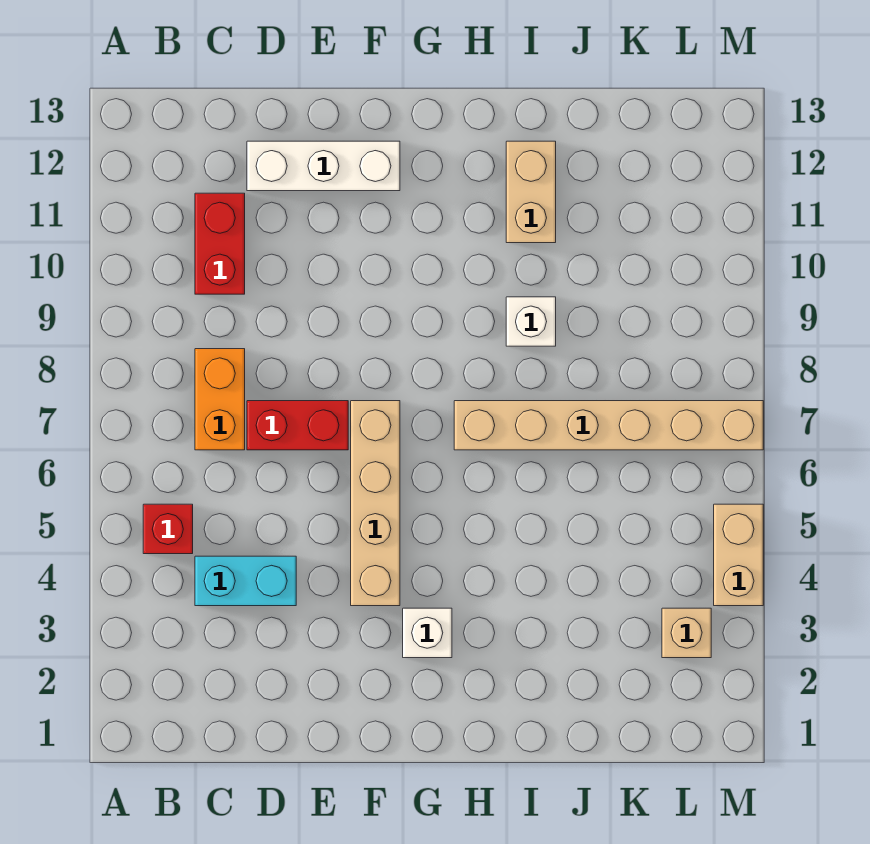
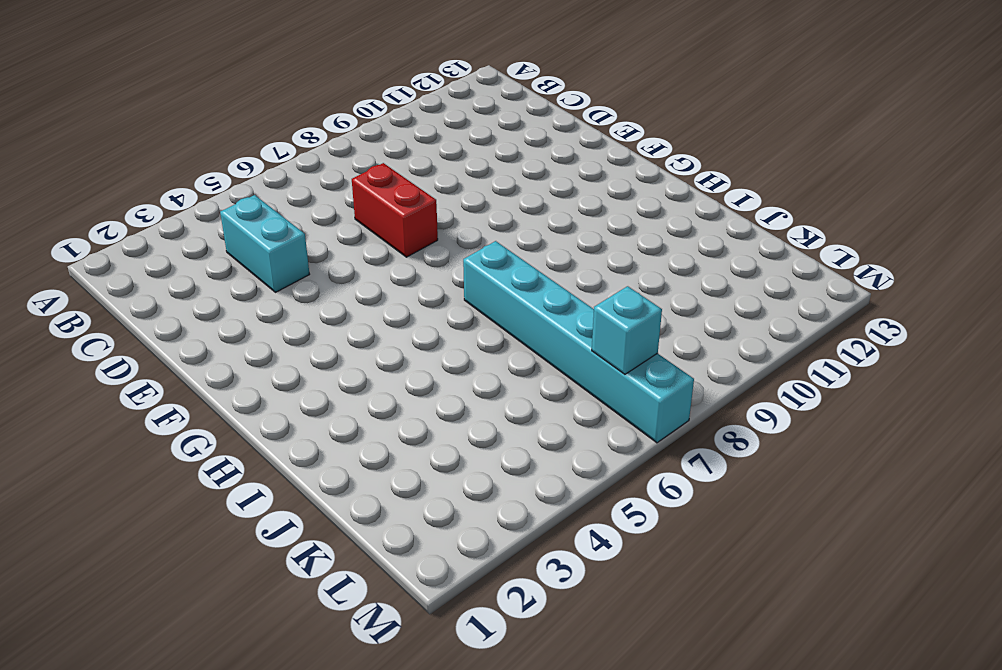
cyan 1x6 brick [463,241,694,443] -> tan 1x6 brick [454,401,763,450]
cyan 1x1 brick [592,286,662,374] -> none
none -> red 1x1 brick [143,504,193,554]
none -> orange 1x2 brick [195,349,245,450]
none -> red 1x2 brick [195,193,245,294]

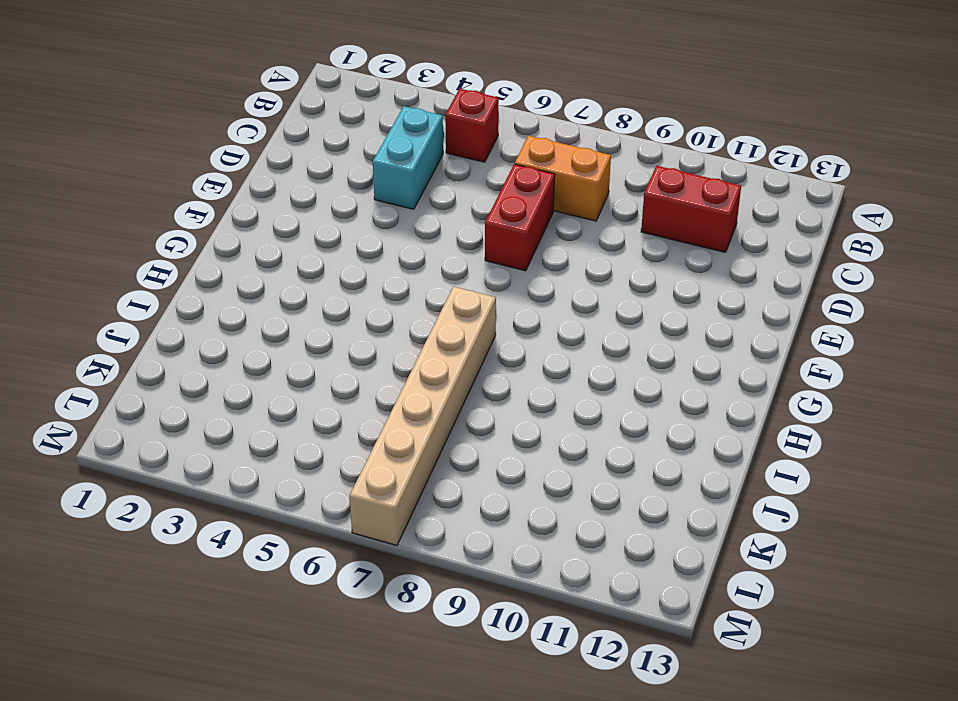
none -> white 1x3 brick [247,141,400,191]
none -> tan 1x4 brick [351,401,400,606]
none -> white 1x1 brick [403,608,452,658]

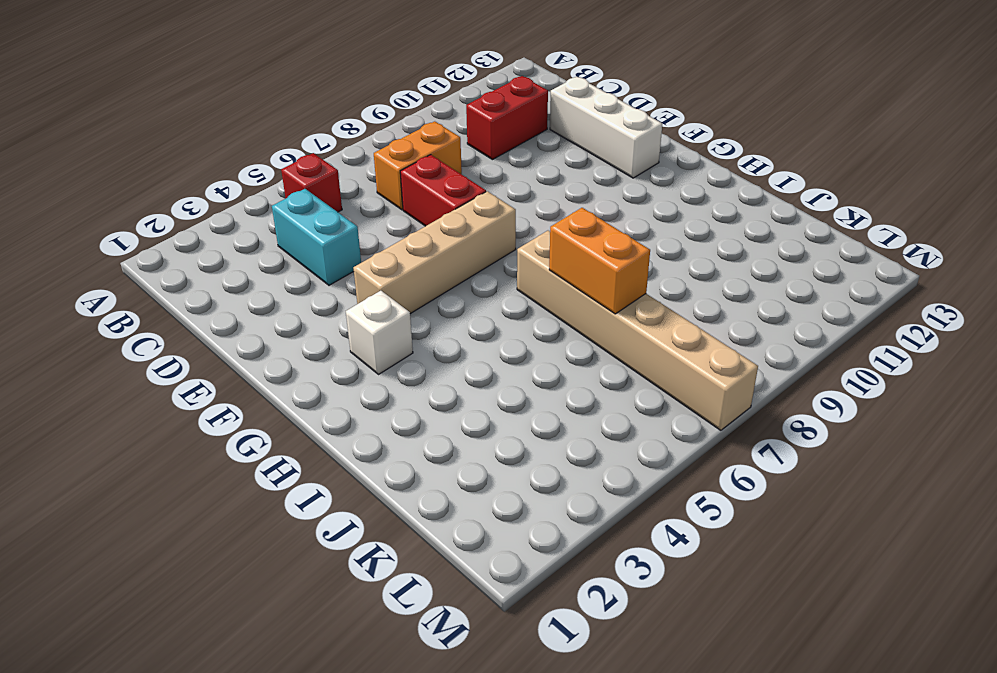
orange 1x2 brick [549,208,650,314] -> none
none -> white 1x1 brick [506,297,556,346]
none -> tan 1x2 brick [506,141,556,243]
none -> tan 1x1 brick [662,608,711,658]

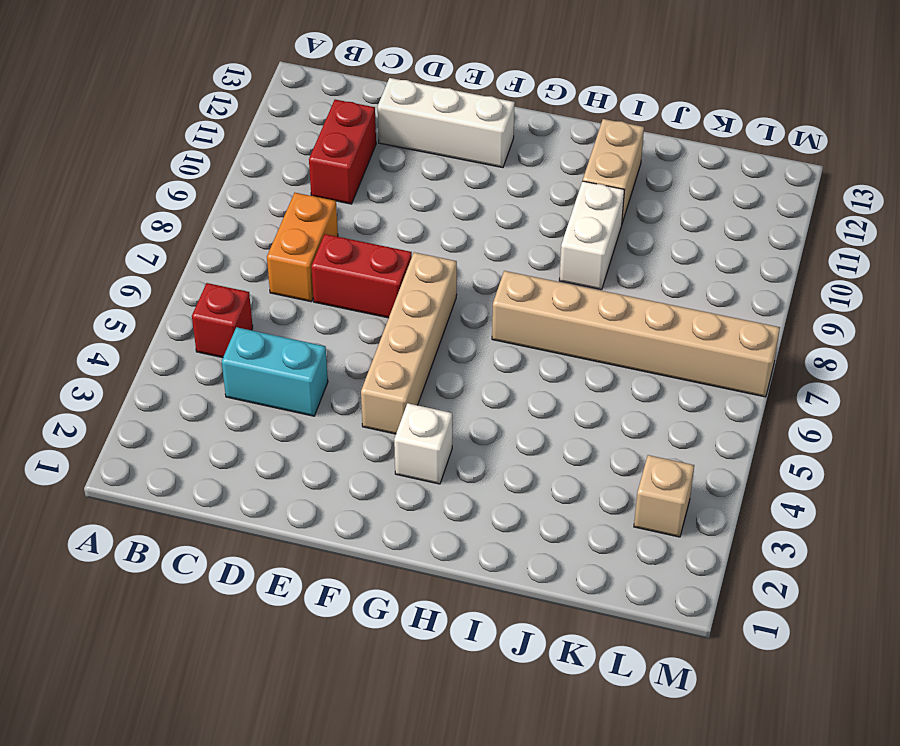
white 1x2 brick [559,181,624,290] -> white 1x1 brick [506,297,556,346]
none -> tan 1x2 brick [714,504,763,606]

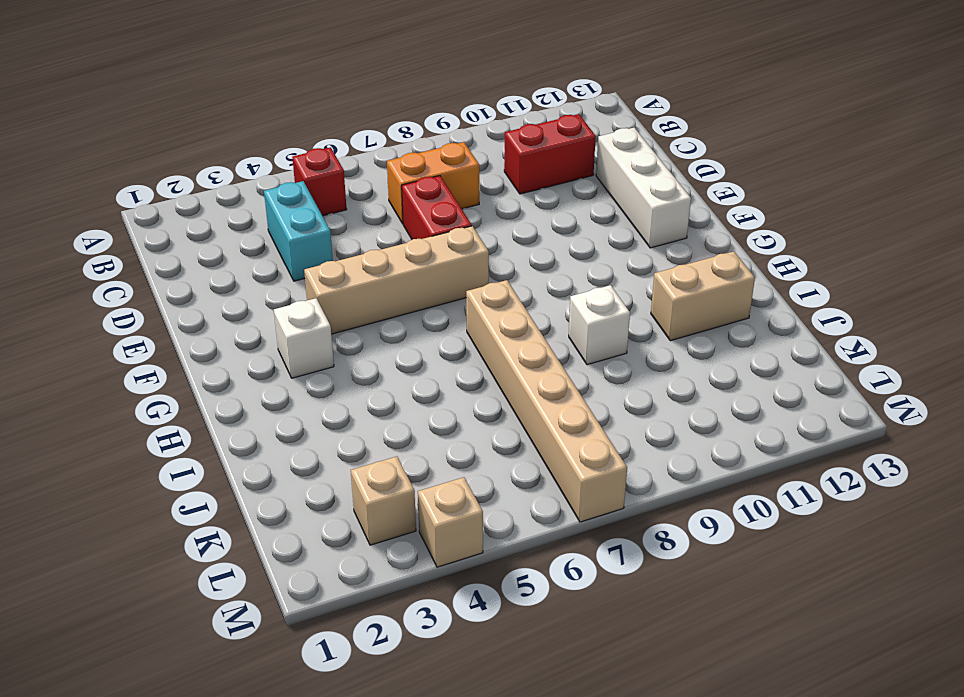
tan 1x1 brick [418,477,483,567] -> tan 1x2 brick [714,504,763,606]

